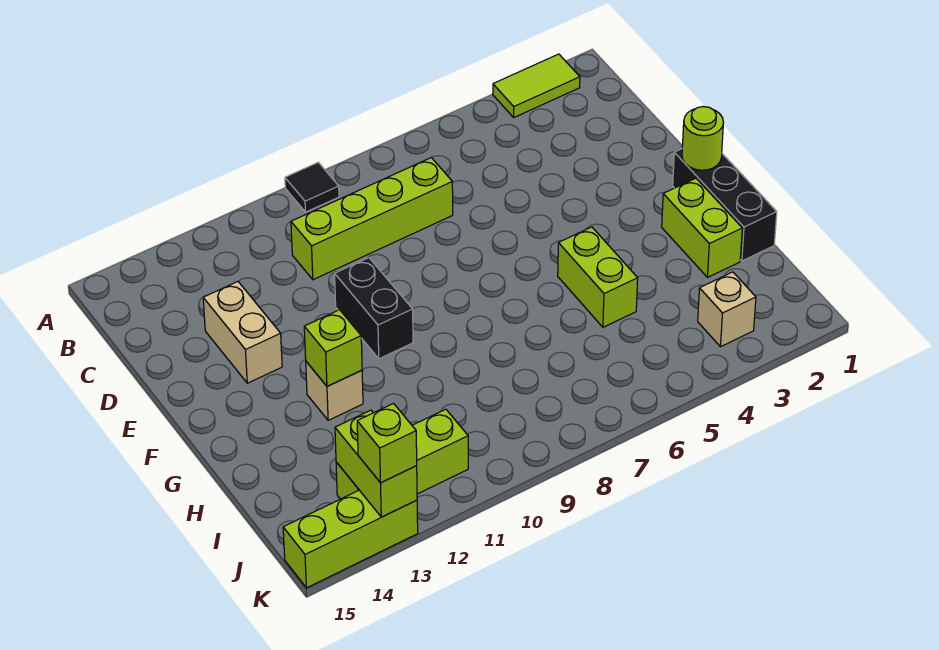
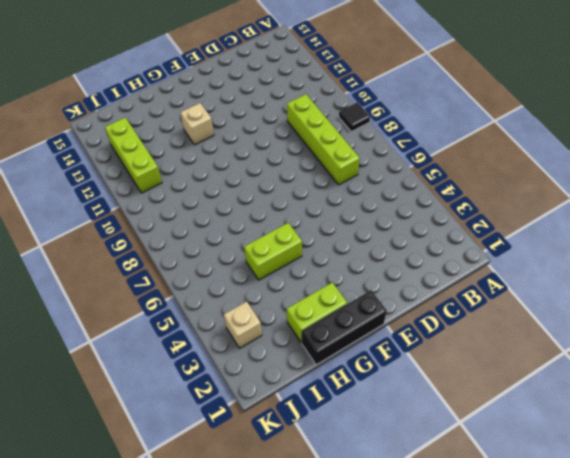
none -> lime 1x2 tile [493,54,580,117]
none -> tan 1x2 brick [203,282,282,383]
none -> black 1x2 brick [335,258,413,359]

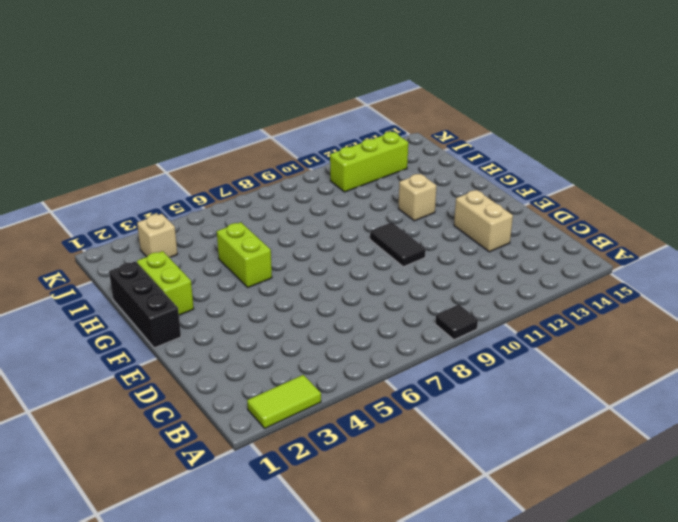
black 1x2 tile [370,222,426,267] -> black 1x2 brick [335,258,413,359]
none -> lime 1x4 brick [291,158,453,280]
none -> lime 1x3 brick [283,490,418,588]
none -> lime 1x1 round brick [682,107,723,170]

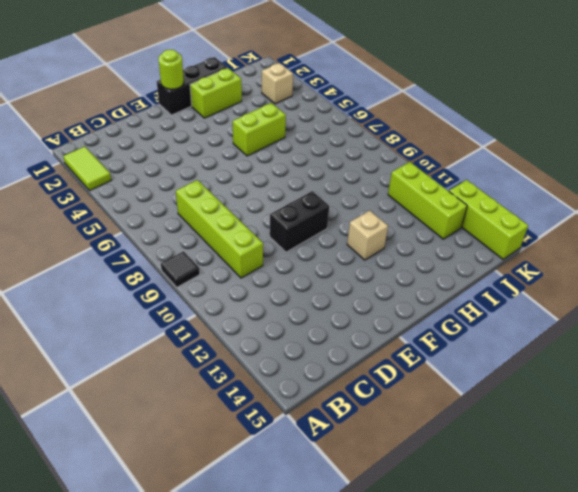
none -> tan 1x2 brick [203,282,282,383]
none -> lime 1x1 brick [304,310,362,386]
none -> lime 1x2 brick [335,410,417,517]

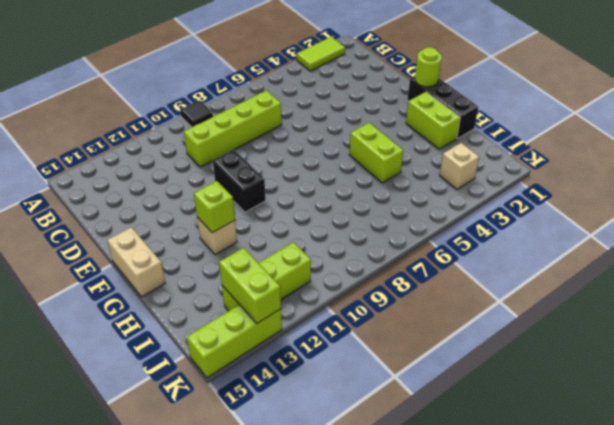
tan 1x2 brick [107,227,165,297] -> tan 1x2 brick moved to [203,282,282,383]
none -> lime 1x1 brick [357,404,417,483]

